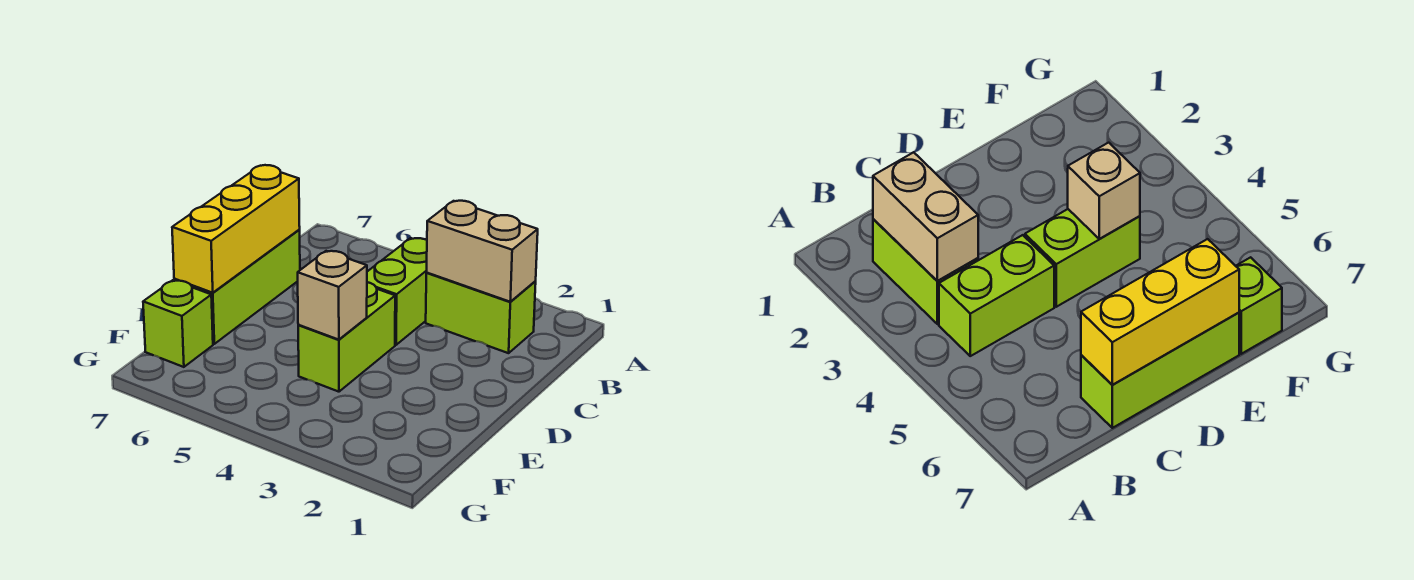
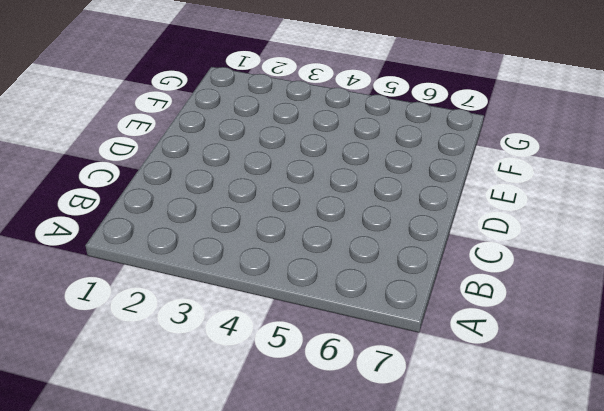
none -> lime 1x2 brick [426,273,536,353]
none -> lime 1x2 brick [367,238,427,345]

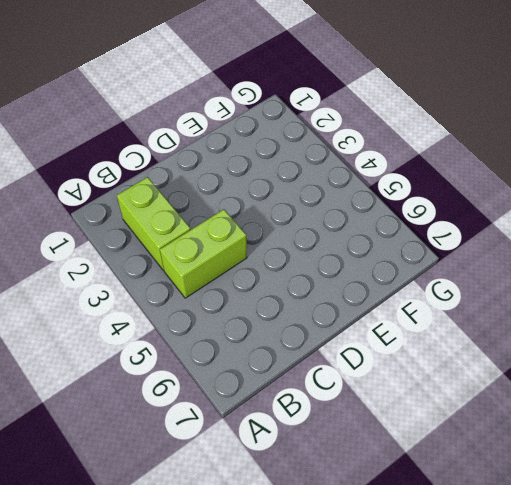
none -> lime 1x3 brick [174,230,300,344]
none -> lime 1x2 brick [298,282,395,392]

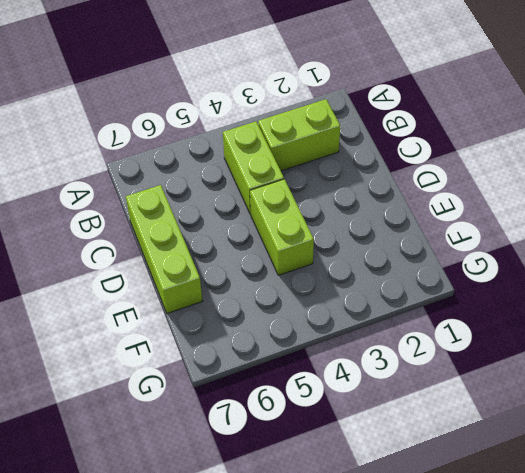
none -> lime 1x1 brick [143,280,213,367]
none -> tan 1x2 brick [427,201,538,302]

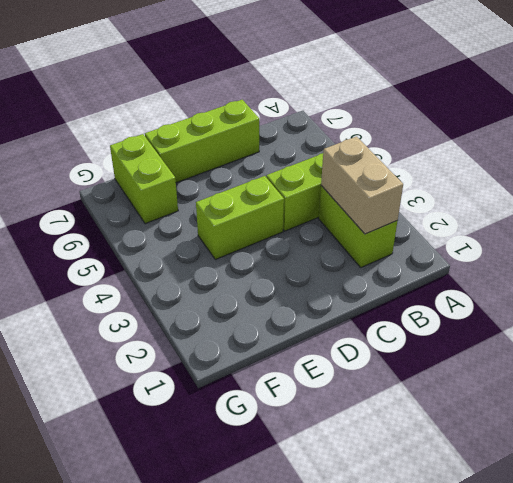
lime 1x2 brick [110,134,178,224] -> lime 1x1 brick [143,280,213,367]
none -> yellow 1x3 brick [172,165,300,293]
none -> tan 1x1 brick [298,251,367,340]

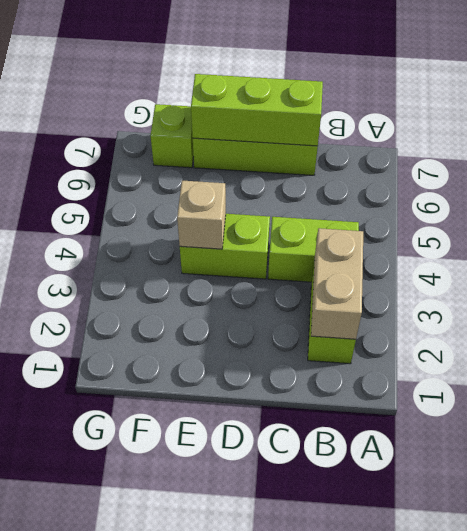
lime 1x3 brick [191,74,323,146] -> yellow 1x3 brick [172,165,300,293]

